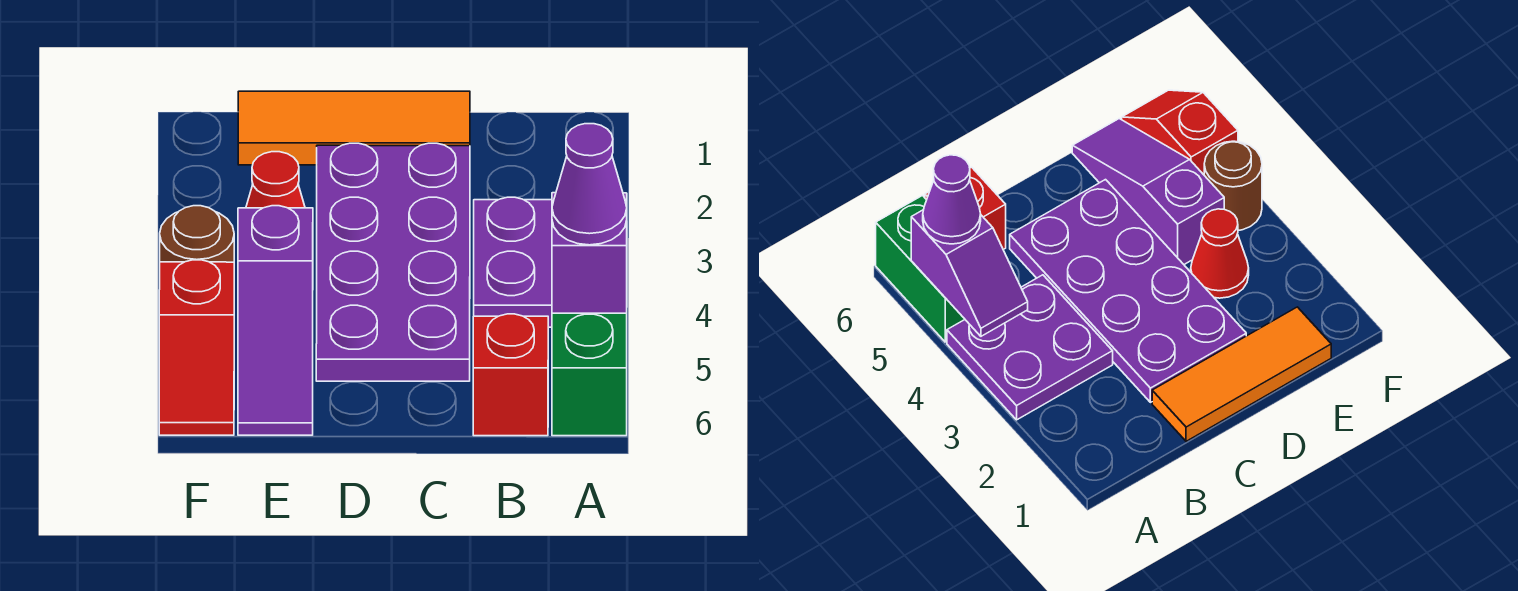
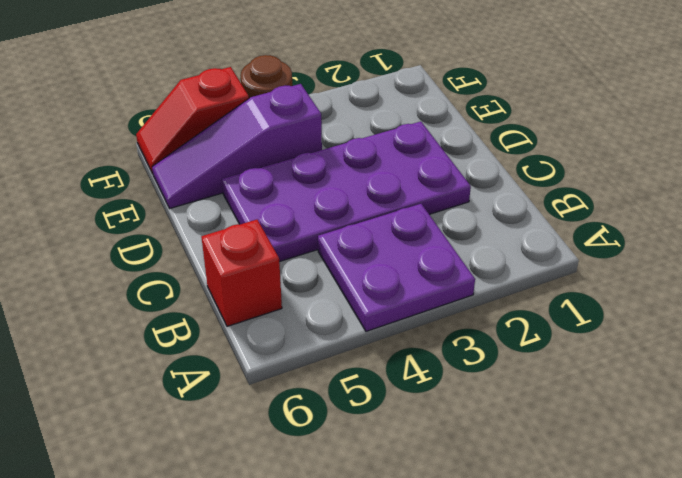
none -> green 1x2 brick [552,313,627,436]
none -> orange 1x3 tile [238,91,470,165]

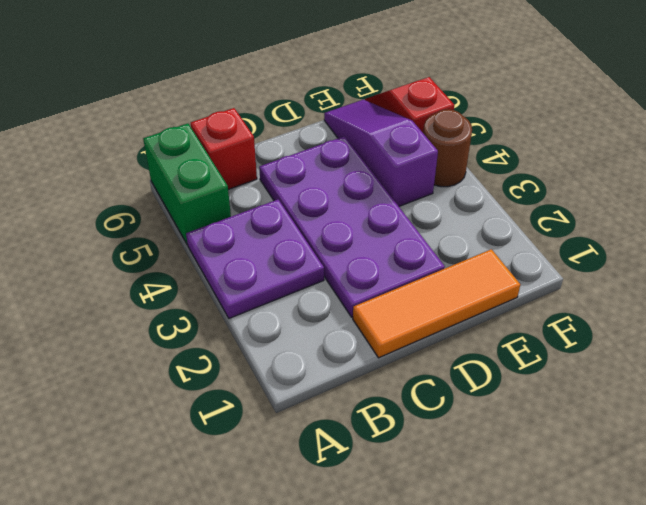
none -> red 1x1 cone [246,152,305,208]
none -> purple 1x2 slope [552,193,627,313]

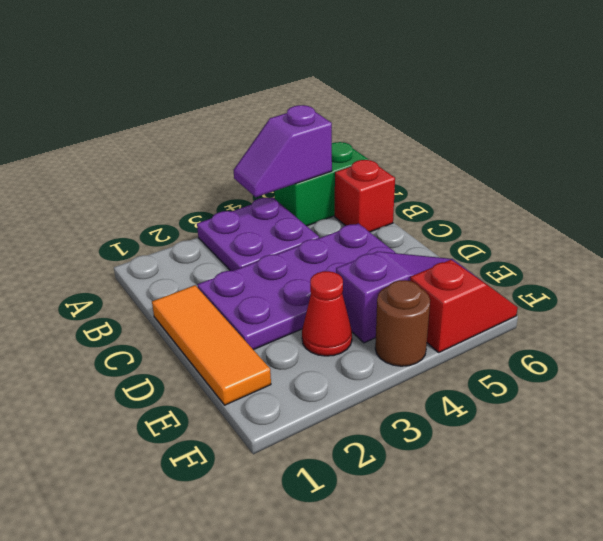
none -> purple 1x1 cone [552,124,627,245]

